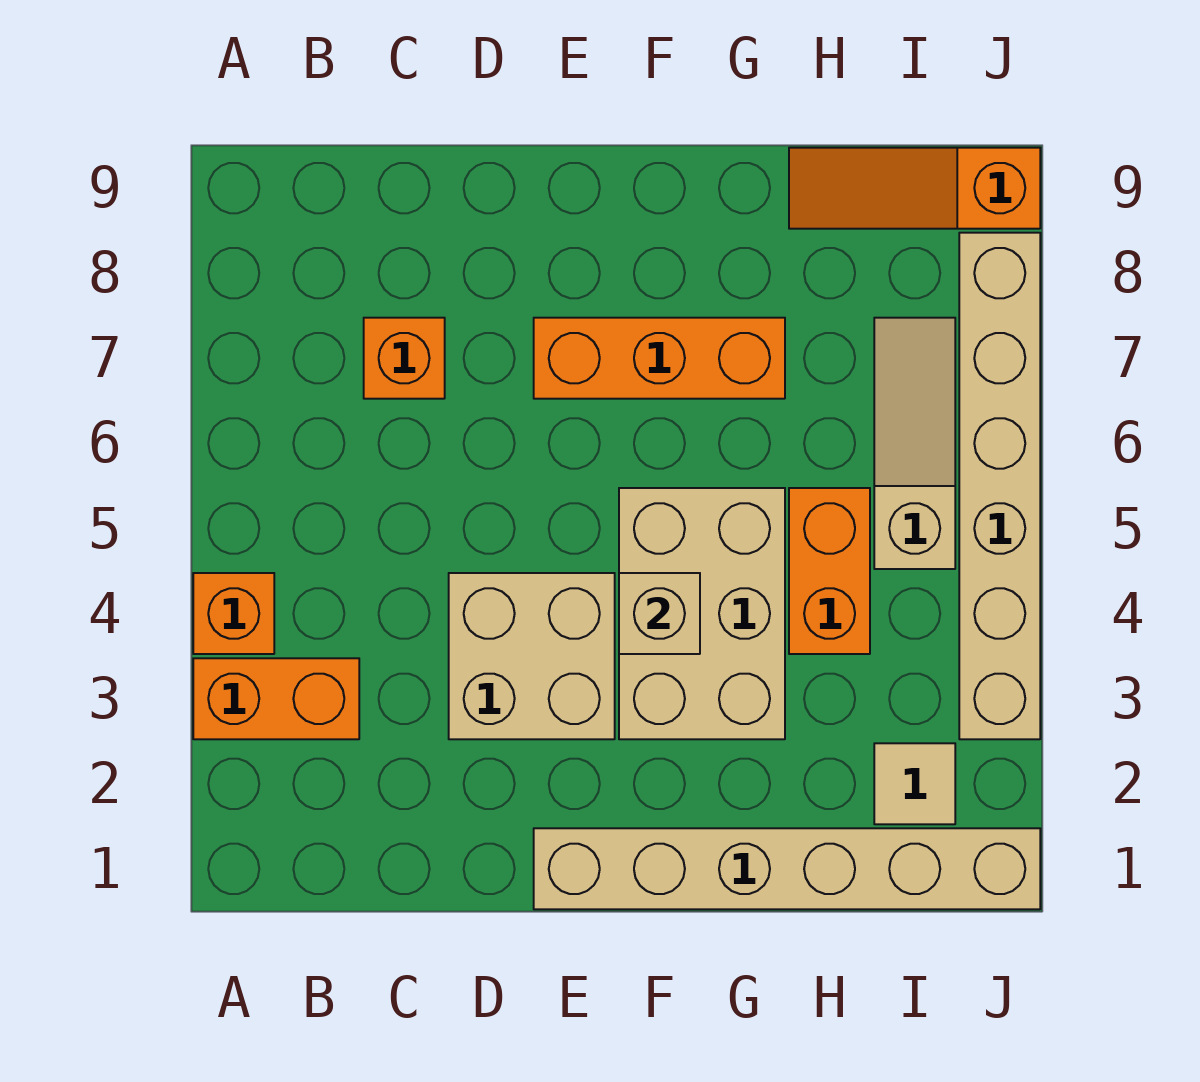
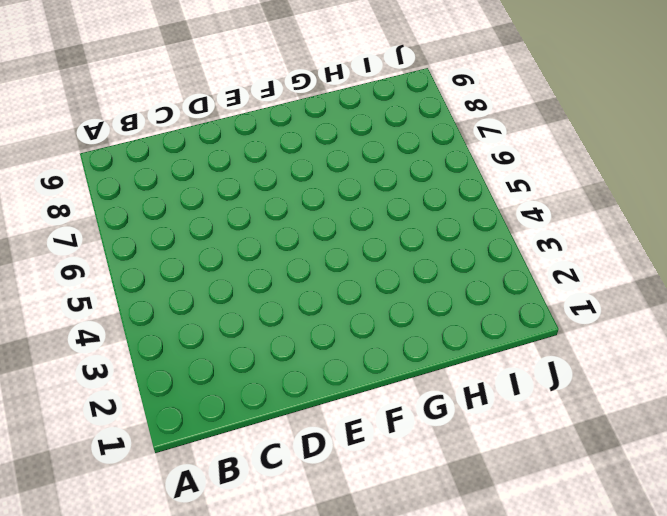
none -> orange 1x2 brick [193,658,359,739]
none -> orange 1x1 brick [193,573,274,654]
none -> orange 1x1 brick [364,318,445,399]

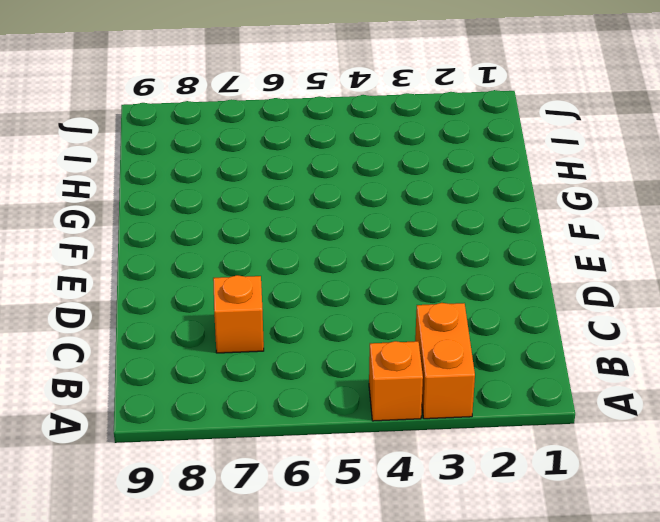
none -> tan 2x2 brick [449,573,615,739]
none -> tan 1x6 brick [534,828,1040,909]
none -> orange 1x3 brick [534,318,785,399]

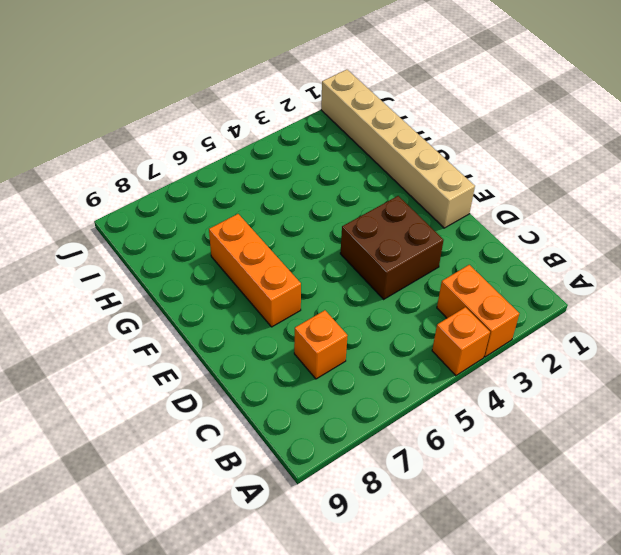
brown 2x2 brick [340,196,443,299] -> tan 2x2 brick [449,573,615,739]
none -> tan 2x3 brick [619,488,785,739]
none -> orange 1x2 brick [789,488,870,654]
none -> orange 1x3 slope [789,148,1040,229]

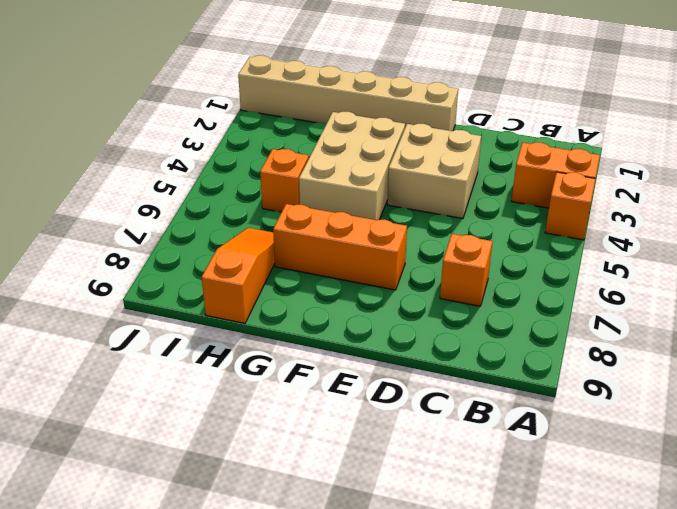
orange 1x1 brick [260,149,309,212] -> orange 1x2 brick [789,488,870,654]
orange 1x3 slope [202,228,275,323] -> orange 1x3 slope turned to [789,148,1040,229]
none -> tan 1x1 tile [874,743,955,824]
none -> tan 1x3 slope [874,318,955,569]
none -> tan 1x6 brick [959,233,1040,739]

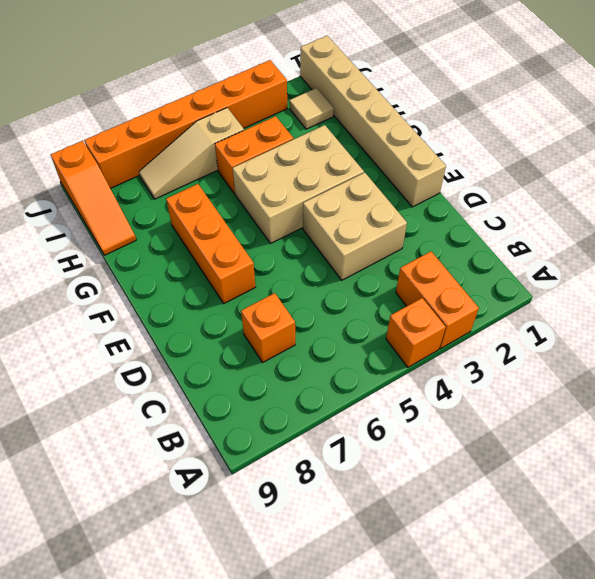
orange 1x6 brick [84,60,287,188] -> tan 1x6 brick [959,233,1040,739]
none -> tan 1x1 brick [619,573,700,654]

